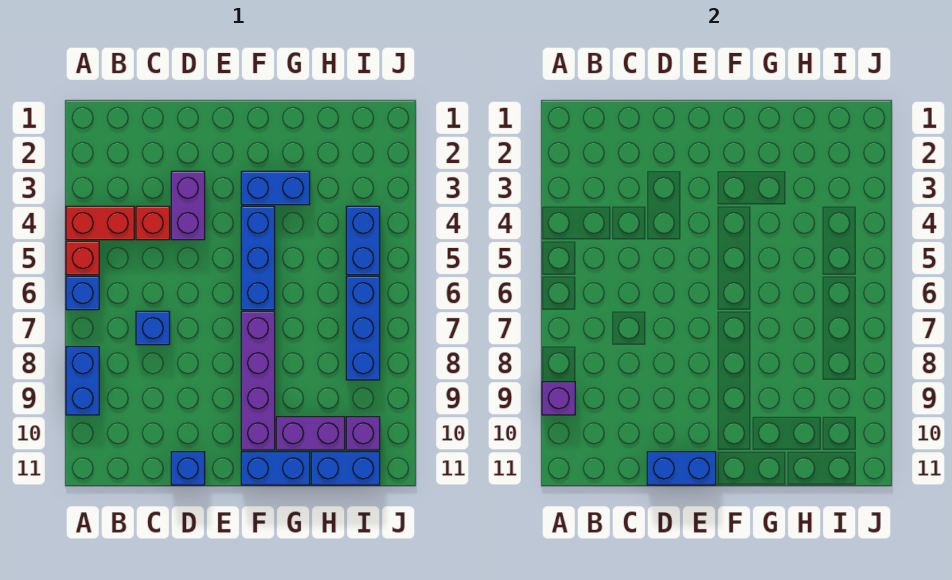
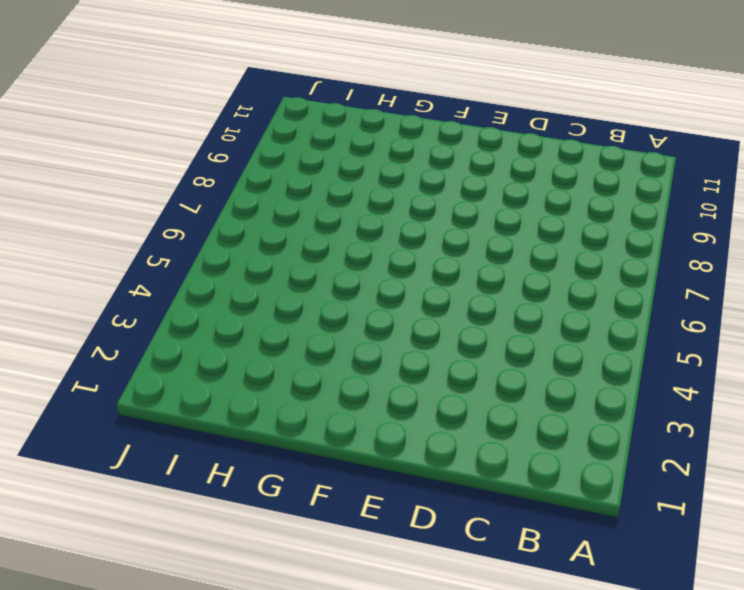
none -> red 1x2 brick [66,206,134,240]
none -> red 1x1 brick [66,241,99,275]
none -> blue 1x1 brick [66,276,99,310]

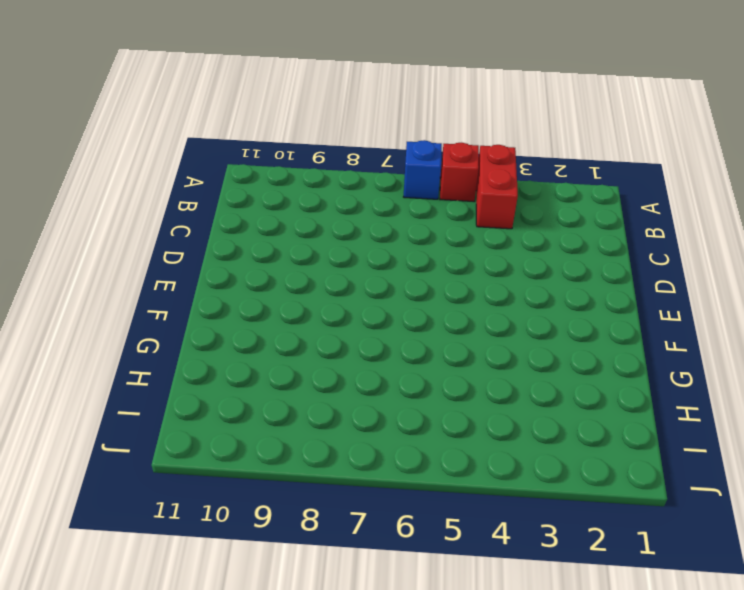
none -> blue 1x2 brick [66,347,99,415]
none -> red 1x1 brick [136,206,170,240]
none -> blue 1x1 brick [136,311,170,345]

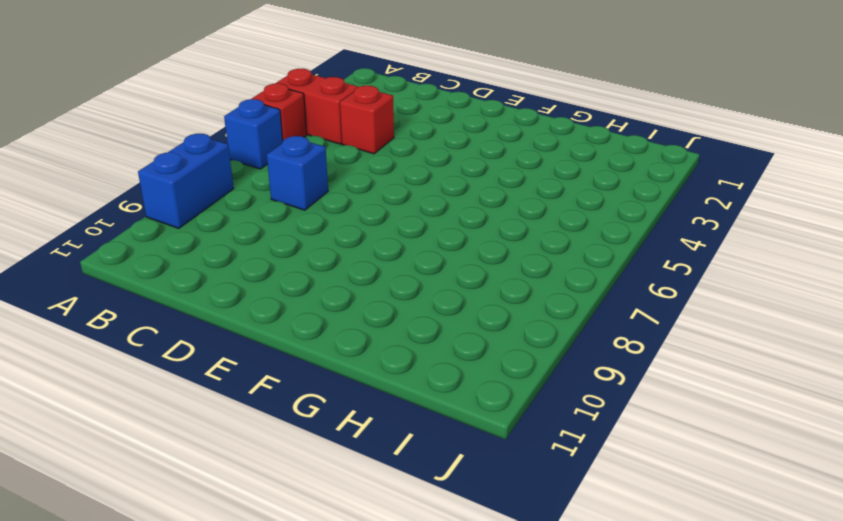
none -> purple 1x2 brick [171,171,205,240]
none -> blue 1x1 brick [171,452,205,485]
none -> blue 1x2 brick [241,171,310,205]

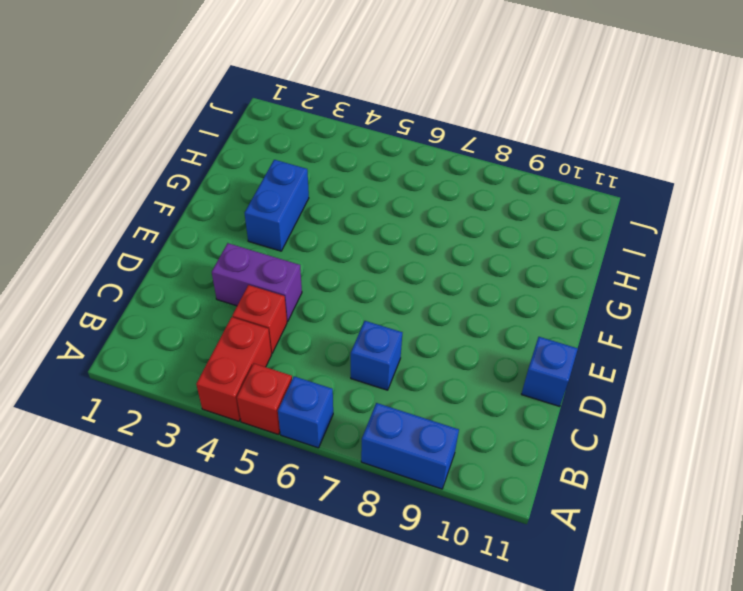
none -> blue 1x3 brick [241,206,275,310]
none -> purple 1x4 brick [241,311,275,450]
none -> blue 1x2 brick [241,452,310,485]

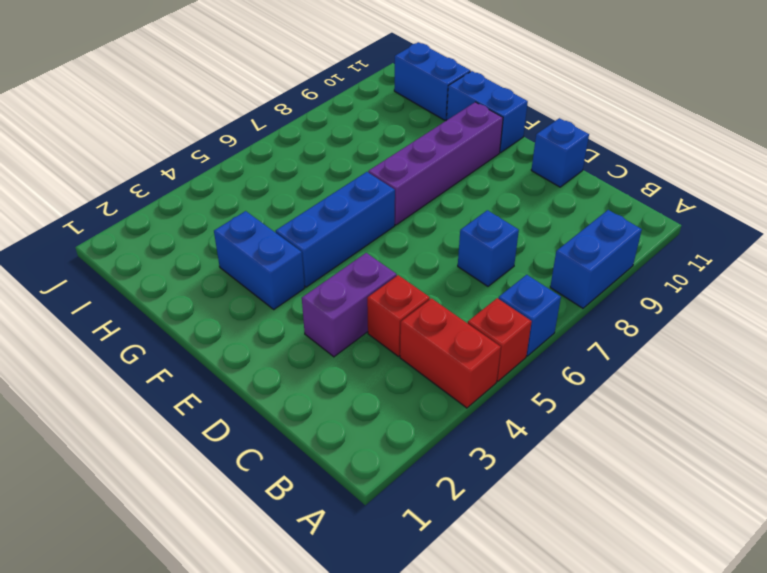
none -> purple 1x2 brick [276,417,345,450]
none -> blue 1x2 brick [346,206,380,275]
none -> blue 1x3 brick [346,276,380,380]

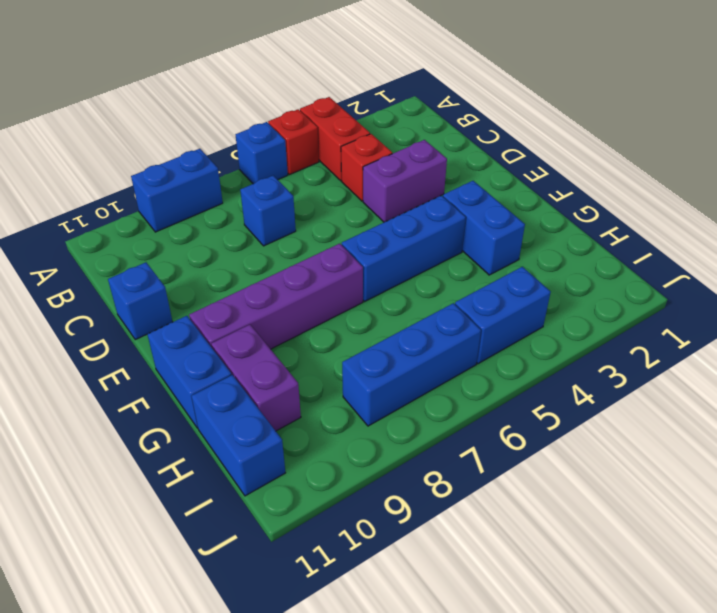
none -> purple 1x1 brick [346,417,380,450]
none -> purple 1x1 brick [542,382,575,415]
none -> blue 1x2 brick [647,452,716,485]

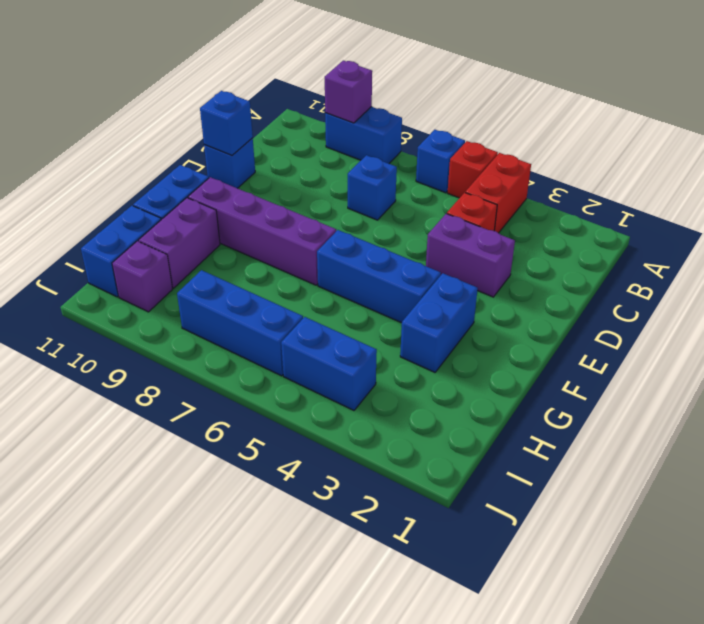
blue 1x1 brick [200,91,253,155] -> blue 1x2 brick [647,452,716,485]

